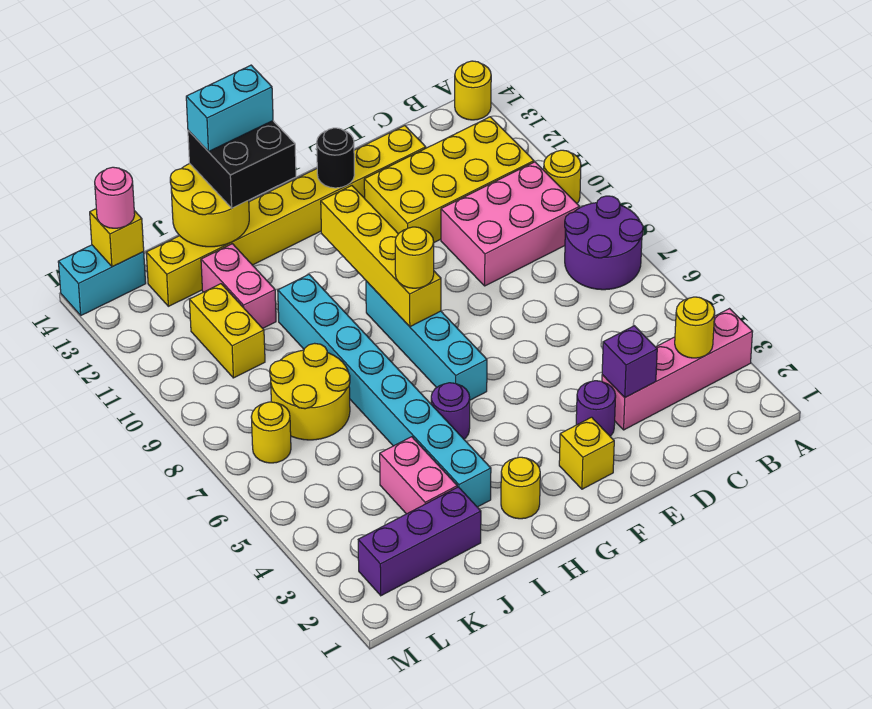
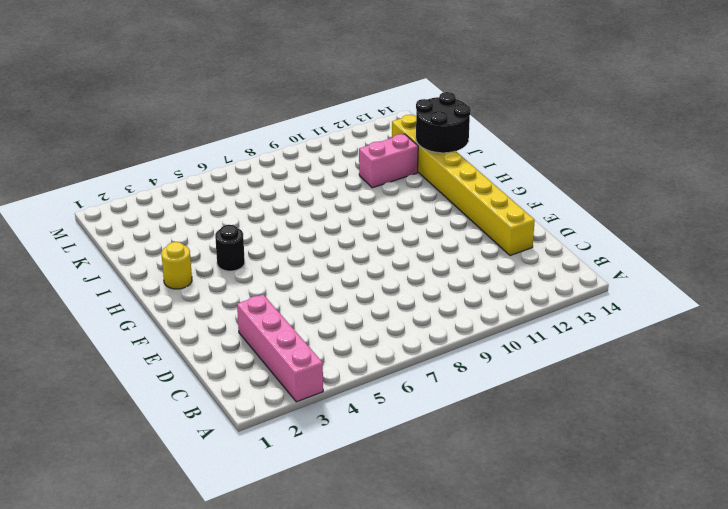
black 1x1 round brick [215,225,245,271] -> black 1x1 round brick moved to [317,128,355,188]
black 2x2 round brick [416,92,471,153] -> yellow 2x2 round brick [170,164,249,247]
none -> purple 2x2 round brick [565,196,643,290]
none -> yellow 1x1 round brick [544,150,581,203]
none -> yellow 1x1 round brick [455,61,491,120]
none -> pink 2x3 brick [441,162,579,286]

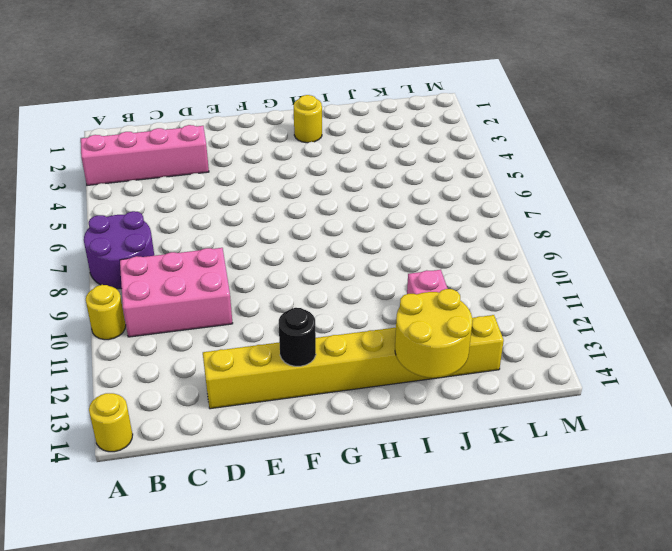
none -> yellow 2x4 brick [364,117,534,242]
none -> purple 1x1 round brick [576,381,616,436]
none -> yellow 1x1 brick [559,417,614,489]
none -> cyan 1x4 brick [366,281,487,400]

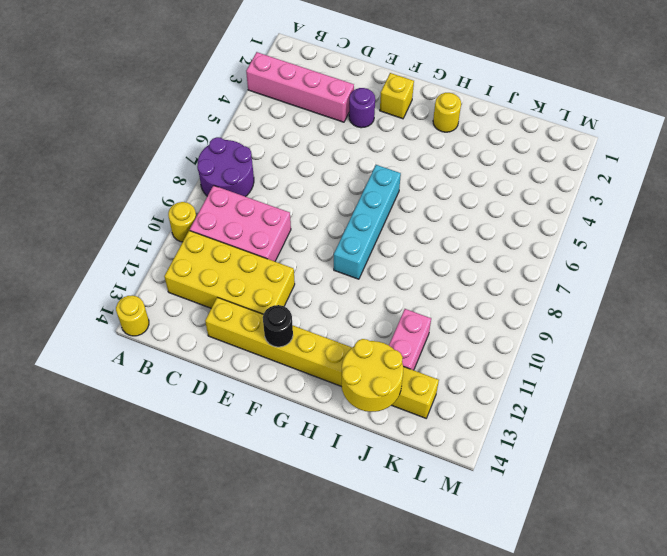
none -> purple 1x1 round brick [431,383,470,439]
none -> cyan 1x8 brick [278,275,491,507]
none -> purple 1x3 brick [358,487,481,596]
none -> pink 1x2 brick [380,437,457,514]

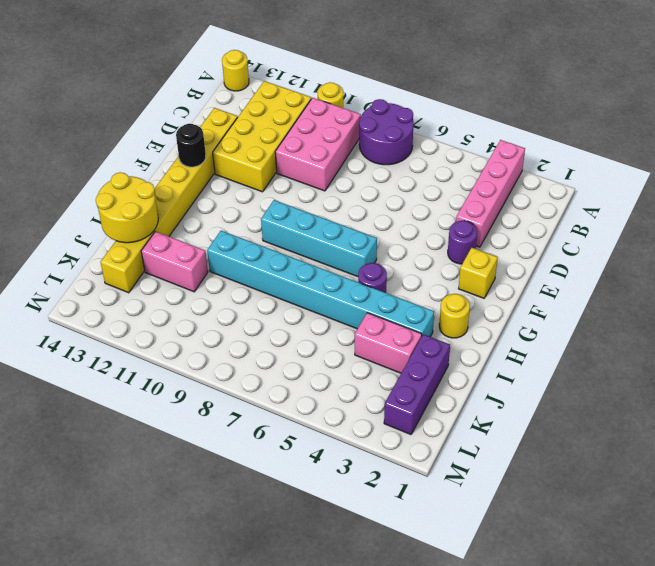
none -> yellow 2x2 round brick [270,343,350,440]
none -> yellow 1x2 brick [189,284,265,378]
none -> yellow 1x1 round brick [251,402,291,463]
none -> cyan 1x2 brick [58,245,146,315]

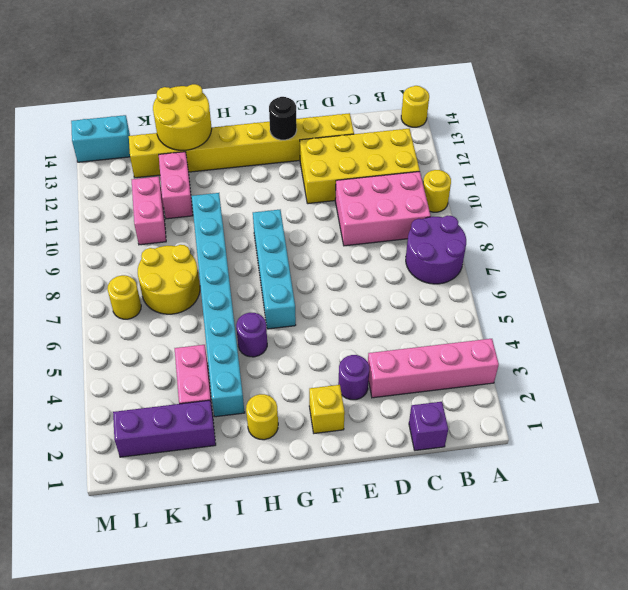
purple 1x1 brick [409,402,448,451] -> purple 1x1 brick moved to [602,326,657,398]
pink 1x2 brick [132,177,166,245] -> yellow 1x2 brick [189,284,265,378]
none -> yellow 1x1 round brick [675,297,715,358]
none -> yellow 1x4 brick [321,186,441,327]
none -> yellow 1x1 brick [90,209,144,267]
none -> yellow 1x1 round brick [395,227,434,288]

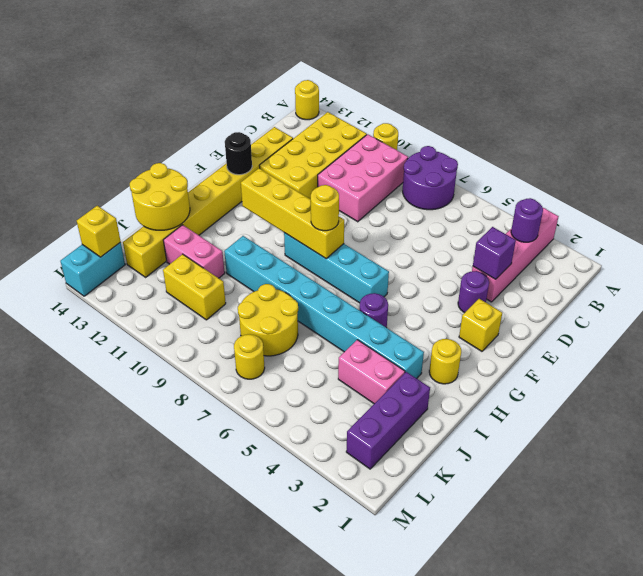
purple 1x1 round brick [511,198,543,242] -> yellow 1x1 round brick [675,297,715,358]
none -> black 2x2 brick [188,121,296,208]
none -> pink 1x1 round brick [95,167,135,228]
none -> cyan 1x2 brick [186,65,273,152]

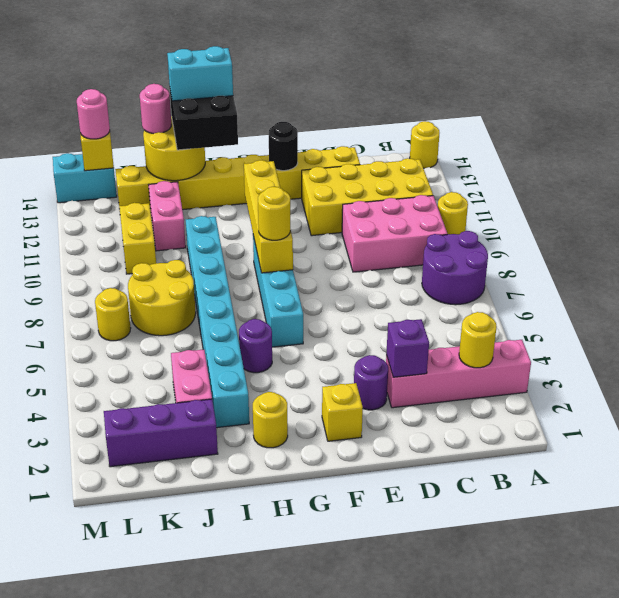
pink 1x1 round brick [140,84,171,134] -> none

